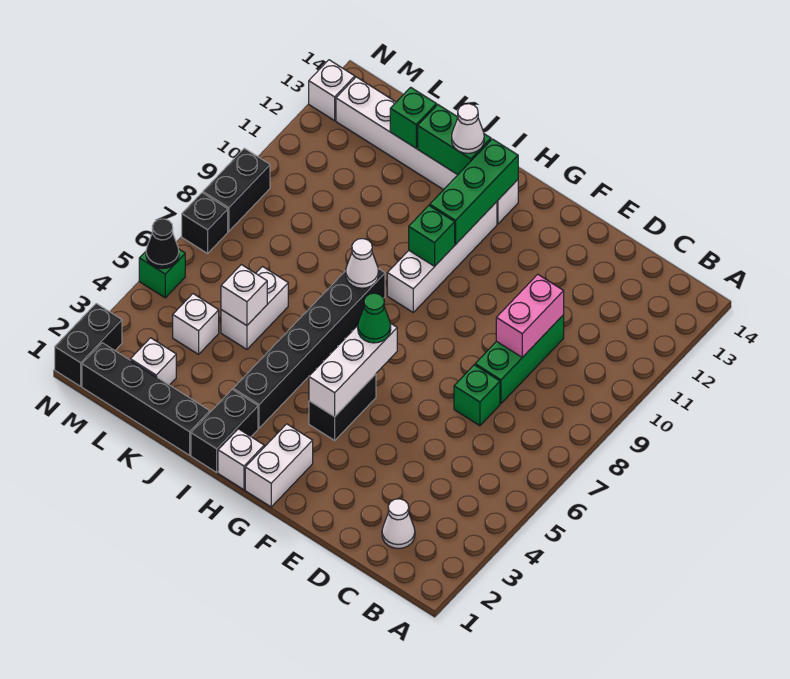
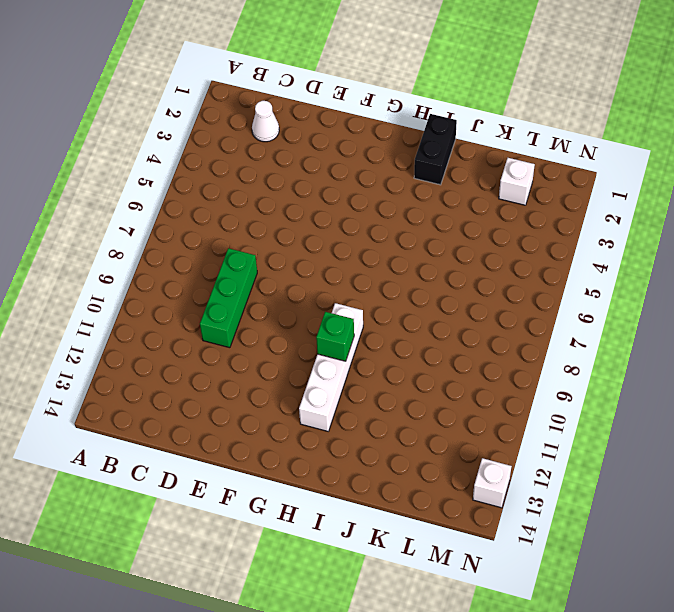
none -> green 1x1 brick [454,365,500,426]
none -> white 1x2 brick [245,424,313,507]
none -> black 1x2 brick [309,374,376,440]
none -> white 1x1 brick [218,429,264,490]

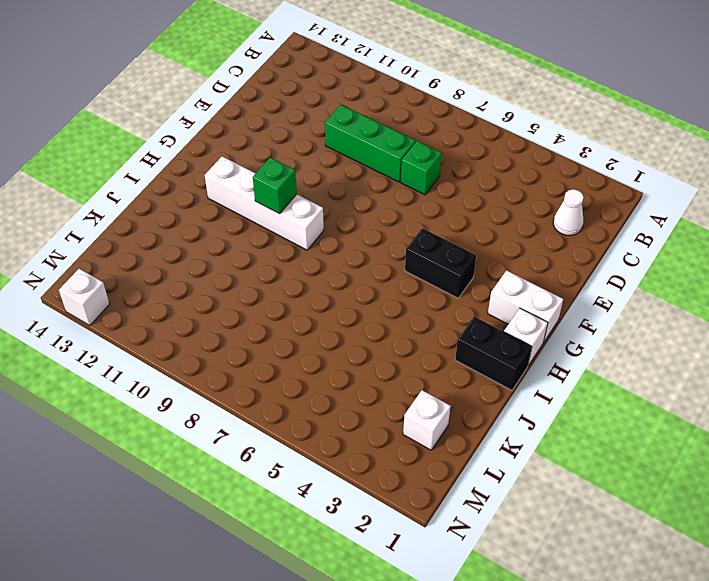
none -> white 1x6 brick [336,77,518,224]
none -> black 1x6 brick [233,269,385,428]
none -> black 1x4 brick [82,343,210,455]
none -> white 1x2 brick [221,267,288,349]

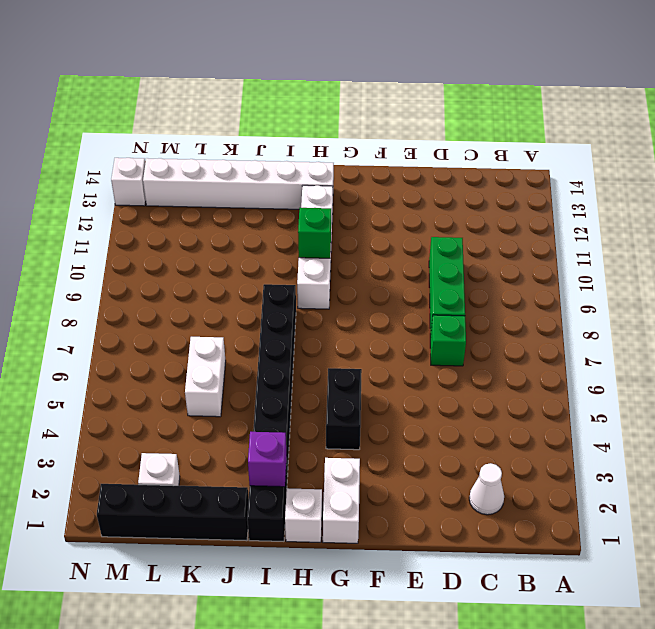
purple 1x1 brick [248,432,287,487] -> none
none -> white 1x1 brick [173,294,219,354]
none -> black 1x2 brick [55,304,122,386]
none -> green 1x1 brick [139,249,185,298]
none -> black 1x1 brick [182,193,228,253]

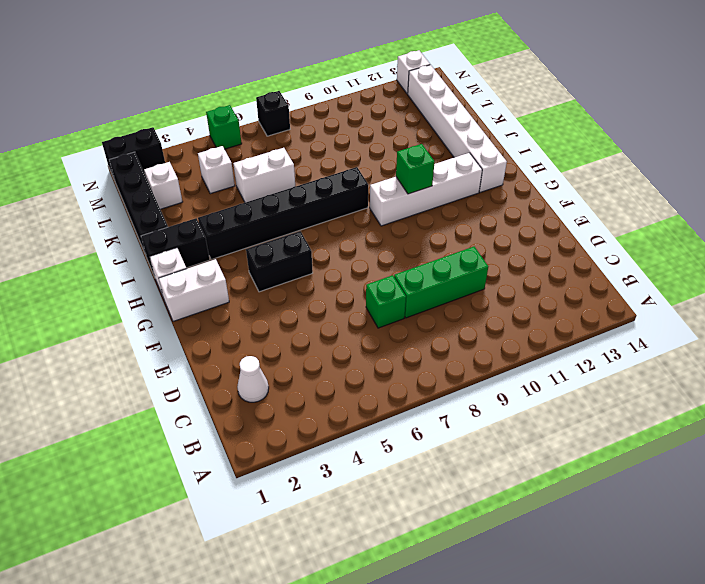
none -> black 1x2 brick [203,148,270,231]
none -> pink 1x2 brick [496,274,564,357]
none -> white 1x3 brick [309,323,397,417]
none -> green 1x3 brick [430,139,518,244]

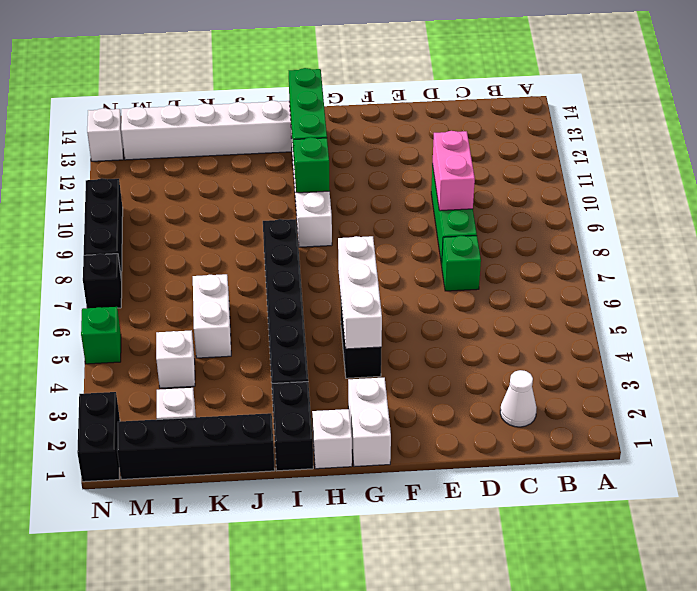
black 1x3 brick [84,178,123,281] -> black 1x2 brick [203,148,270,231]
none -> white 1x1 cone [346,239,379,288]
none -> green 1x2 brick [418,105,491,175]
none -> white 1x1 brick [221,265,267,325]
none -> green 1x1 brick [390,87,437,148]

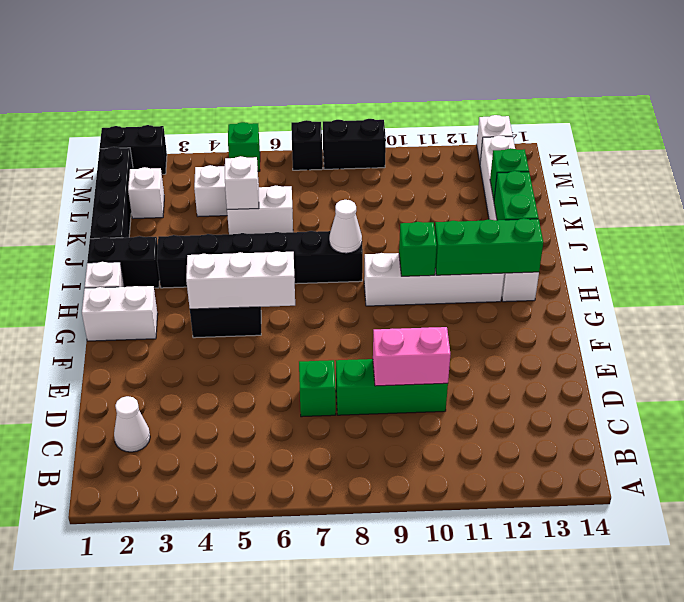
none -> black 1x1 cone [146,219,179,269]
none -> green 1x1 cone [358,293,391,343]
none -> white 1x1 cone [452,104,484,153]

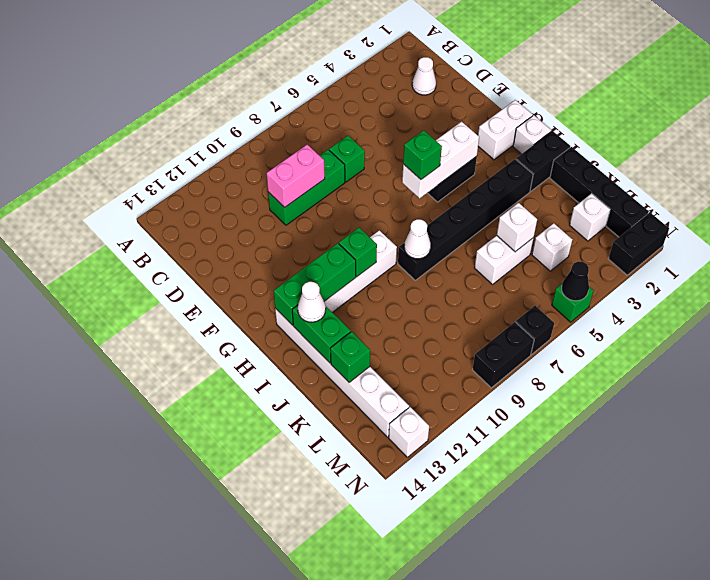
green 1x1 brick [403,130,442,179] -> green 1x1 cone [358,293,391,343]

